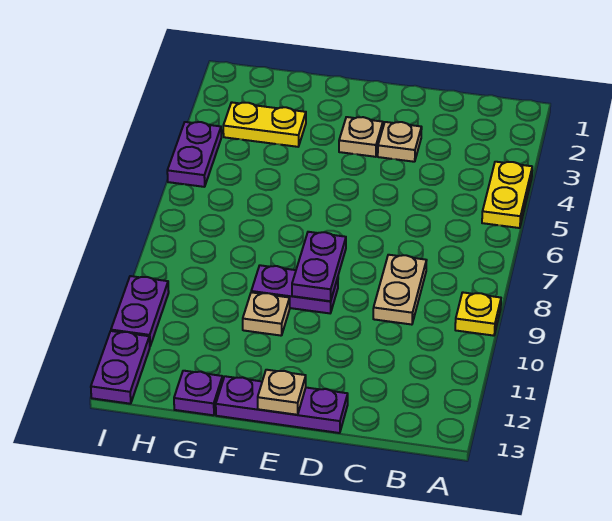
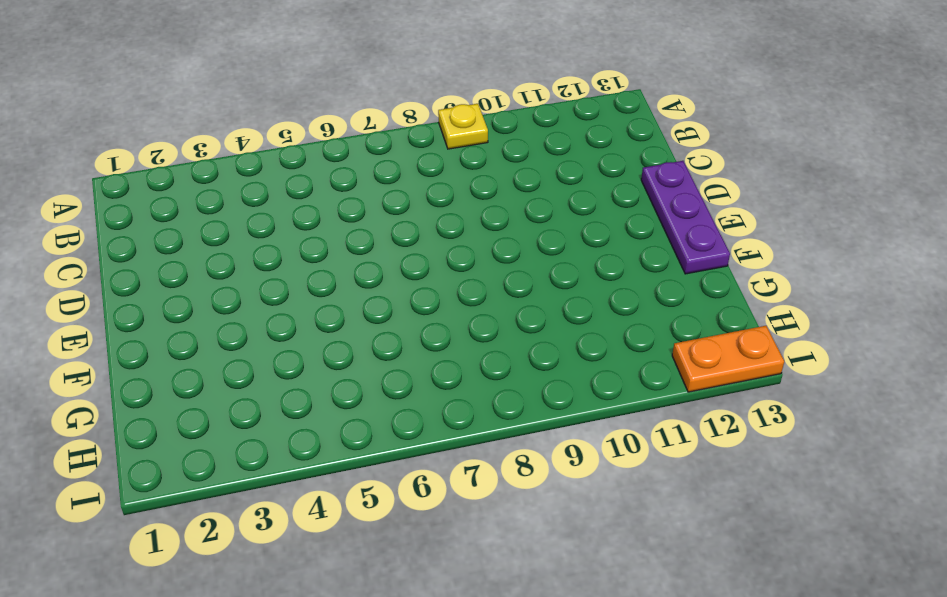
orange 1x2 plate [672,326,784,392] -> purple 1x2 plate [91,331,150,404]
none -> yellow 1x2 plate [482,162,532,228]
none -> tan 1x2 plate [373,255,427,325]
none -> tan 1x1 plate [378,122,422,162]

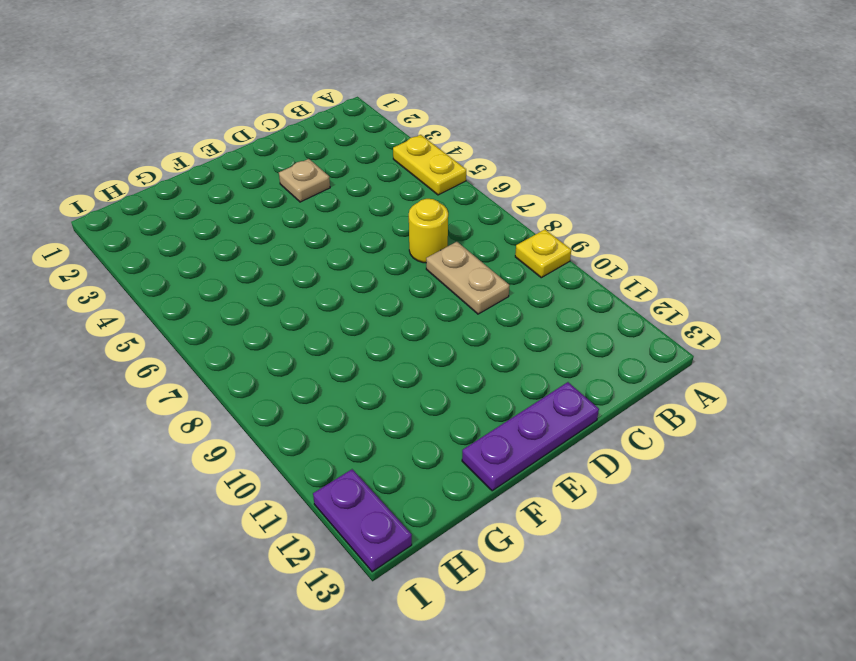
yellow 1x1 round brick [409,199,448,263] -> none
none -> tan 1x1 plate [339,117,383,157]
none -> purple 1x2 plate [251,265,338,313]
none -> tan 1x1 plate [243,292,290,336]

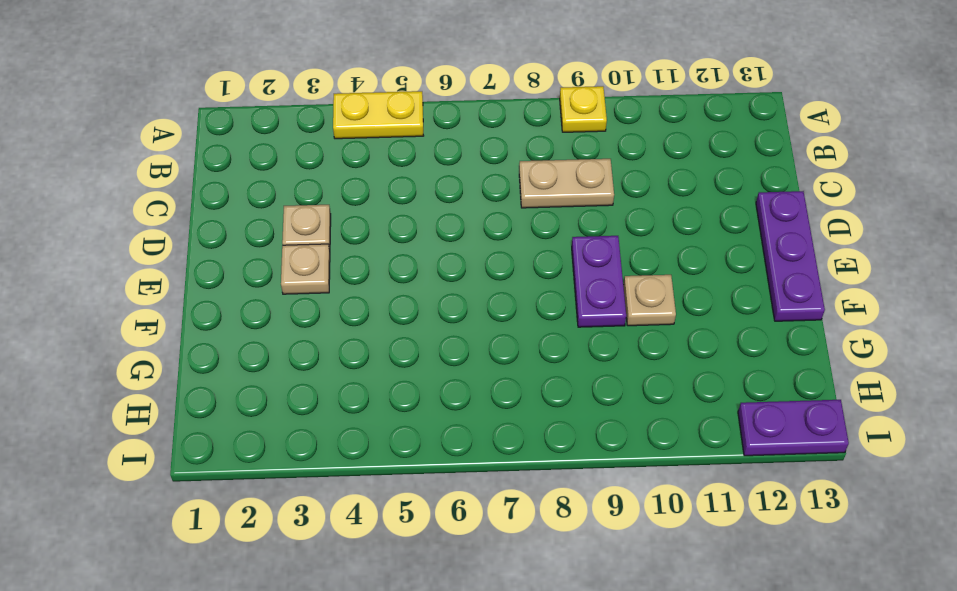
none -> yellow 1x2 plate [223,102,306,147]
none -> purple 1x1 plate [174,371,223,415]
none -> purple 1x2 plate [167,122,221,187]

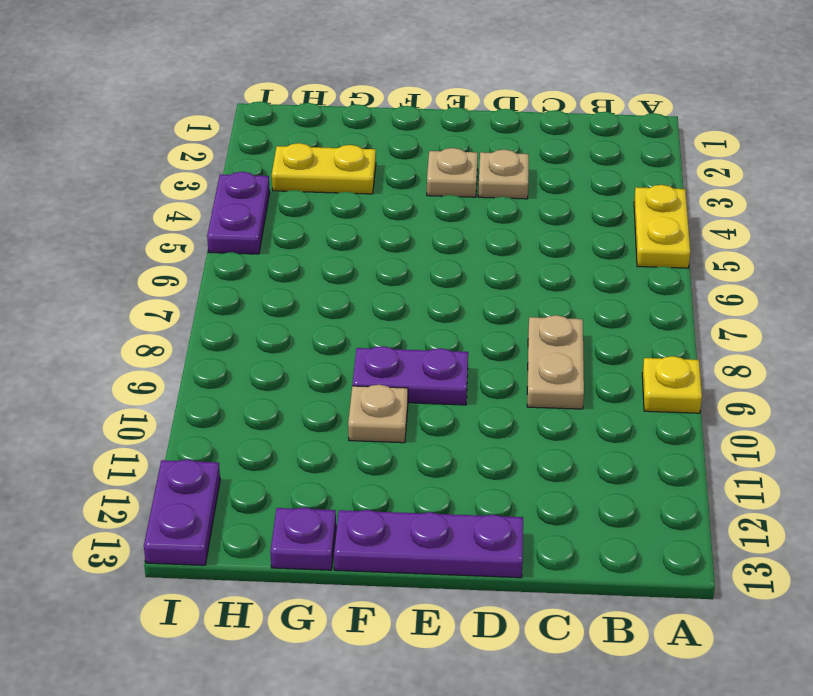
none -> purple 1x2 plate [111,276,169,346]
none -> purple 1x2 plate [292,232,346,301]
none -> tan 1x1 plate [258,370,306,415]

